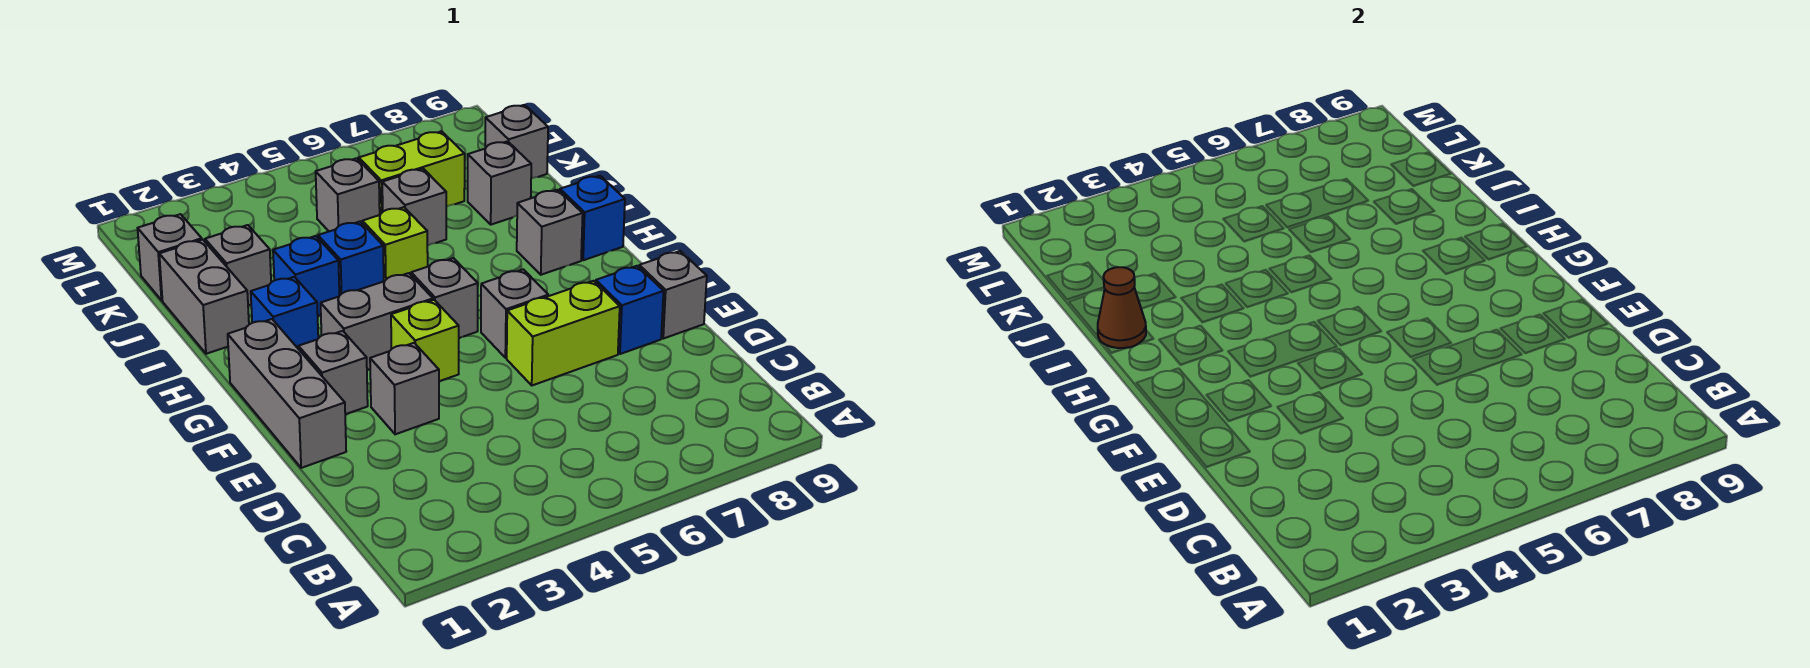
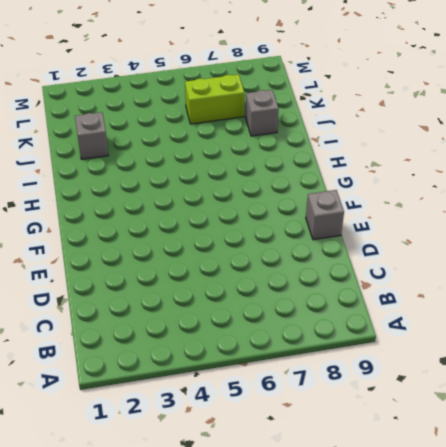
none -> grey 1x3 brick [228,319,346,468]
none -> grey 1x1 brick [370,343,439,434]
none -> lime 1x2 brick [507,281,620,385]

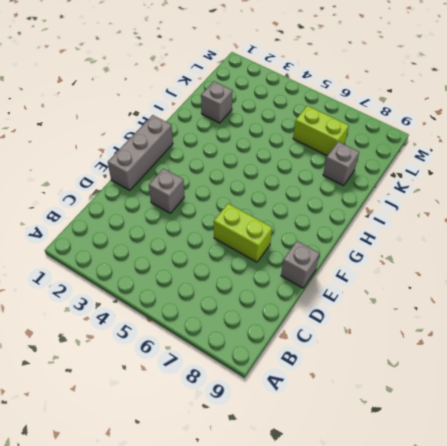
none -> blue 1x1 brick [596,266,664,354]
none -> grey 1x1 brick [298,331,368,414]
none -> lime 1x1 brick [391,300,459,381]

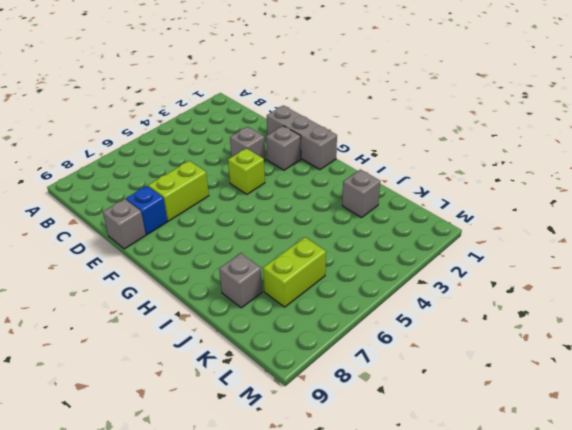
none -> grey 1x1 brick [481,269,548,358]
none -> grey 1x2 brick [321,273,433,370]
none -> grey 1x1 brick [411,258,478,338]

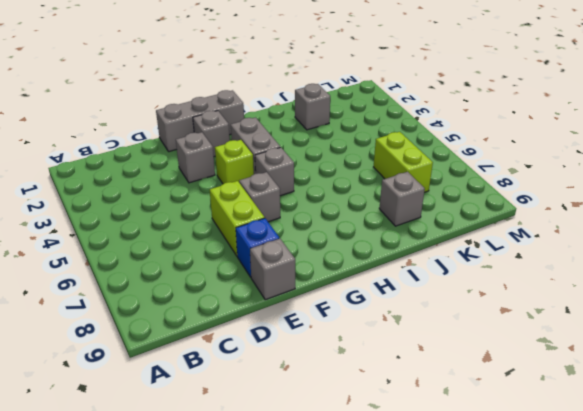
none -> blue 1x1 brick [251,277,318,349]
none -> grey 1x1 brick [517,190,583,275]
none -> blue 1x1 brick [560,176,625,260]

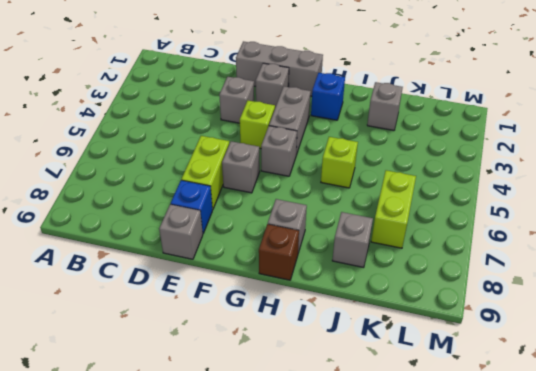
brown 1x1 brick [259,224,299,280] -> blue 1x1 brick [560,176,625,260]
none -> grey 1x2 brick [159,240,249,354]
none -> blue 1x1 brick [273,236,339,316]
none -> blue 1x1 brick [318,222,384,296]

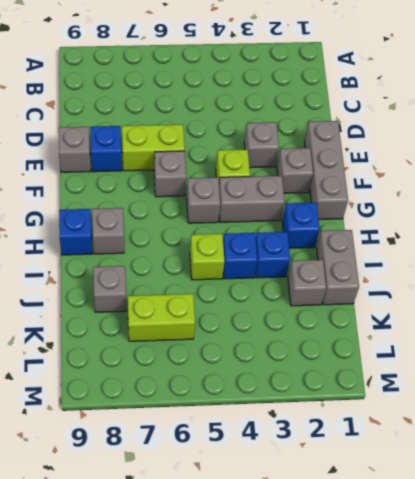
none -> grey 1x1 brick [382,169,446,246]
none -> grey 1x1 brick [138,214,202,300]
none -> grey 1x1 brick [316,158,380,231]

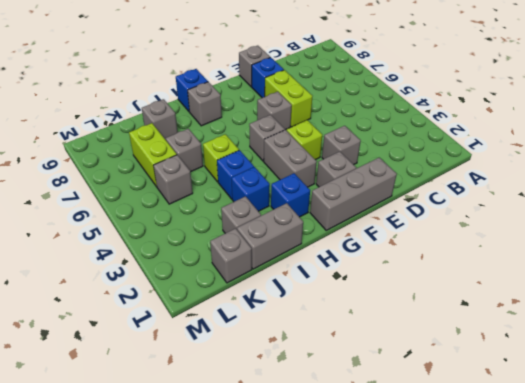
none -> grey 1x1 brick [485,105,548,179]
none -> brown 1x1 cone [1098,267,1146,348]

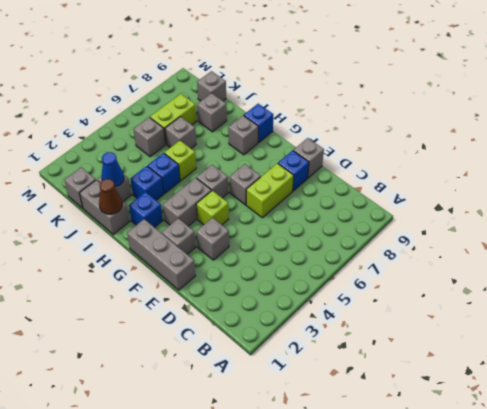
blue 1x1 cone [101,152,124,187] -> none

